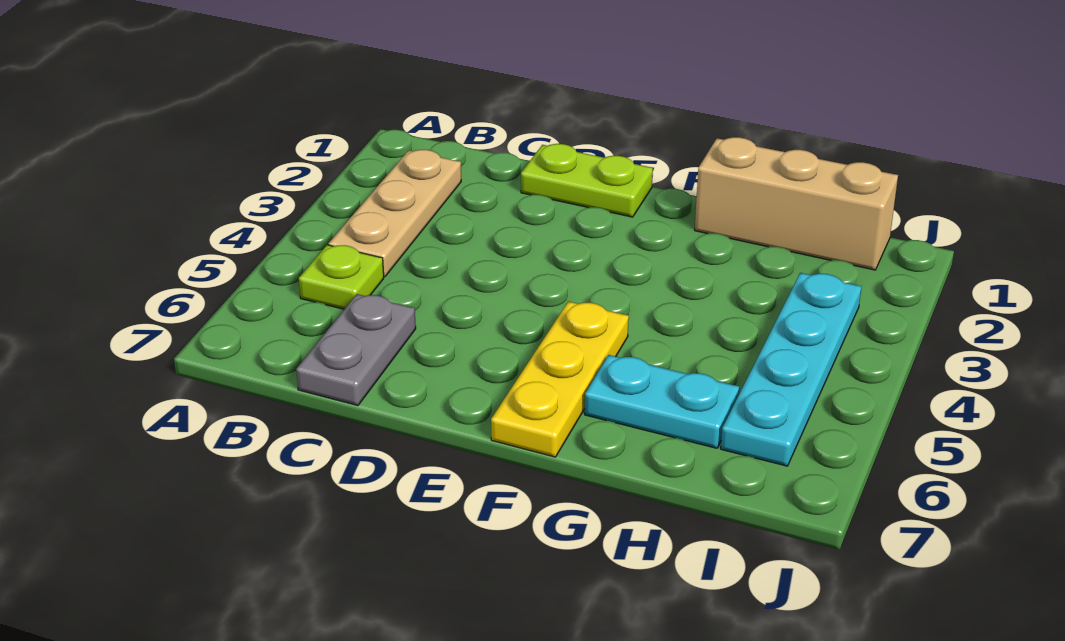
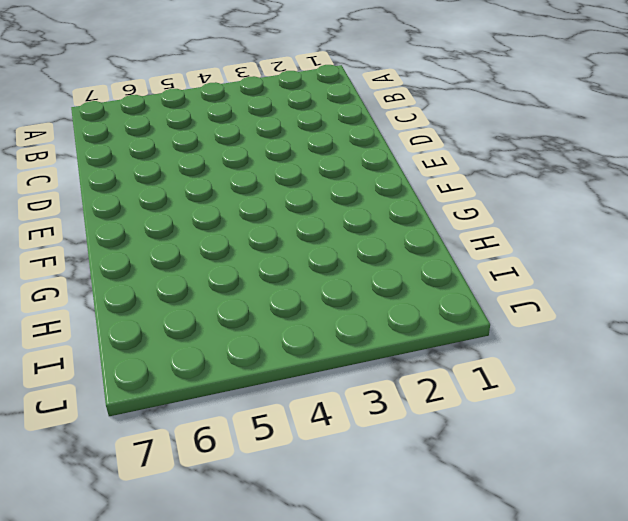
none -> tan 1x3 plate [328,150,461,277]
none -> lime 1x1 plate [299,245,384,309]

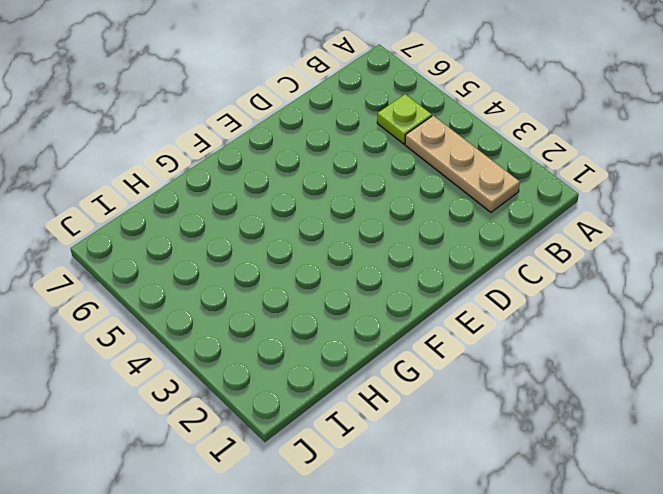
none -> grey 1x2 plate [296,294,416,406]
none -> lime 1x2 plate [521,144,653,217]

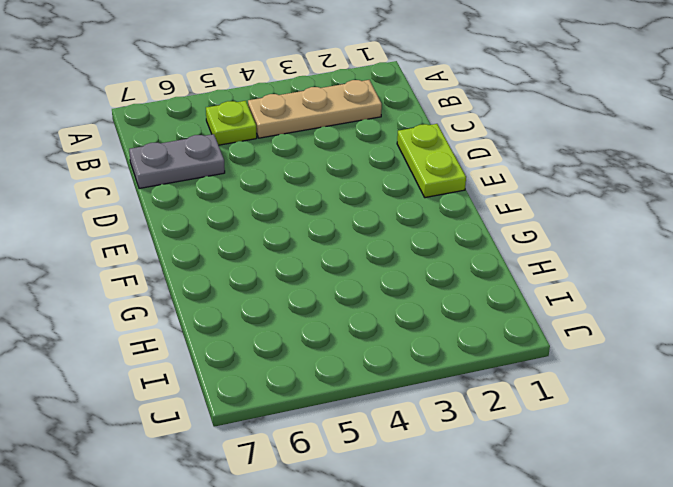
none -> yellow 1x3 plate [491,301,629,457]
none -> tan 1x3 brick [695,137,898,270]

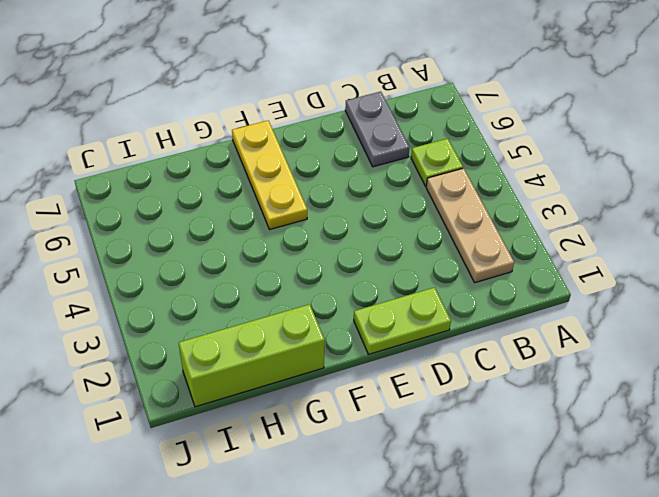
lime 1x3 brick [179,304,325,407] -> tan 1x3 brick [695,137,898,270]
none -> cyan 1x2 plate [585,355,739,448]
none -> cyan 1x4 plate [721,273,861,466]

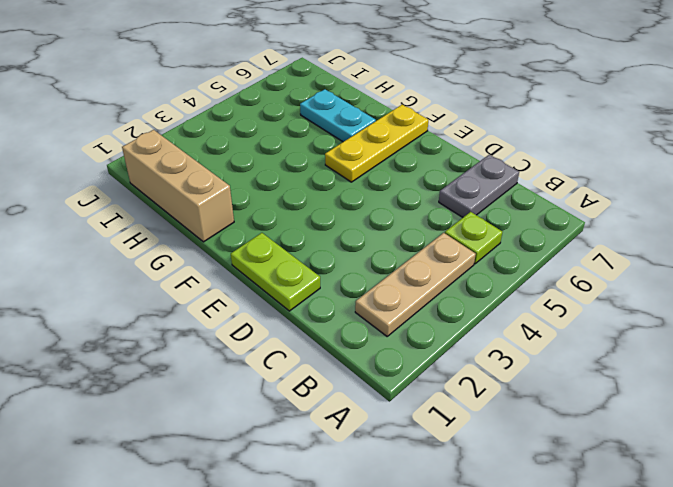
none -> cyan 1x4 plate [721,273,861,466]

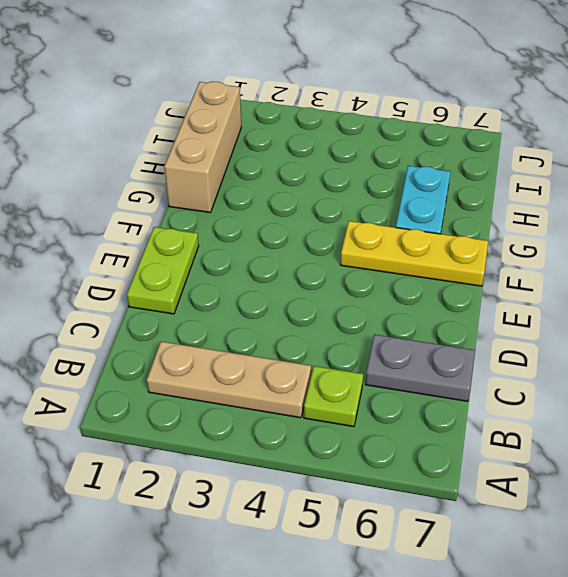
none -> cyan 1x4 plate [721,273,861,466]

